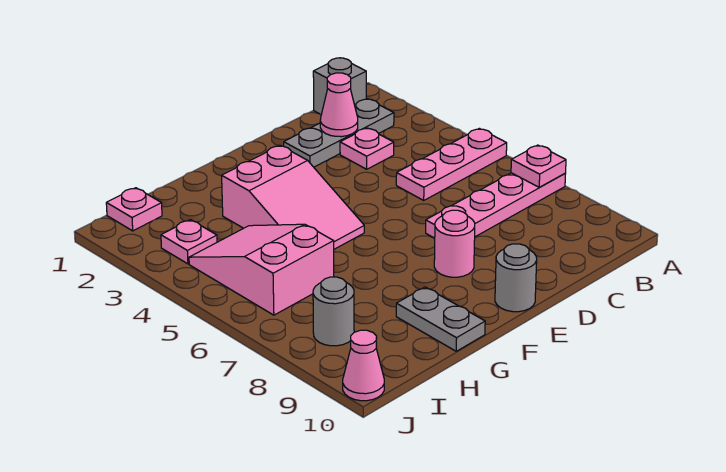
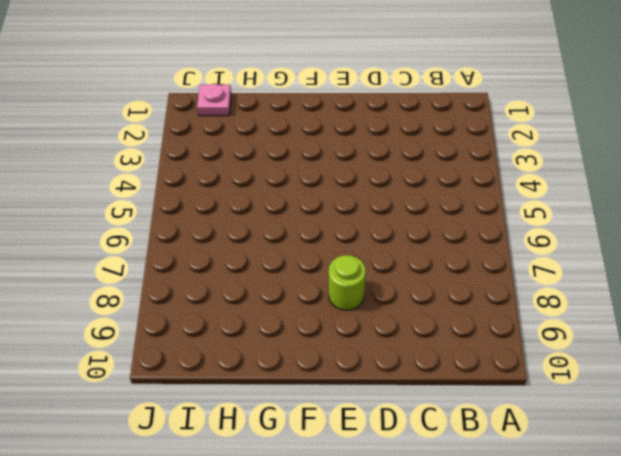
lime 1x1 round brick [329,255,366,310] -> pink 1x1 round brick [434,210,475,277]
none -> pink 1x3 plate [396,128,507,200]
none -> pink 1x4 plate [426,173,565,238]
none -> grey 1x1 brick [313,58,366,114]

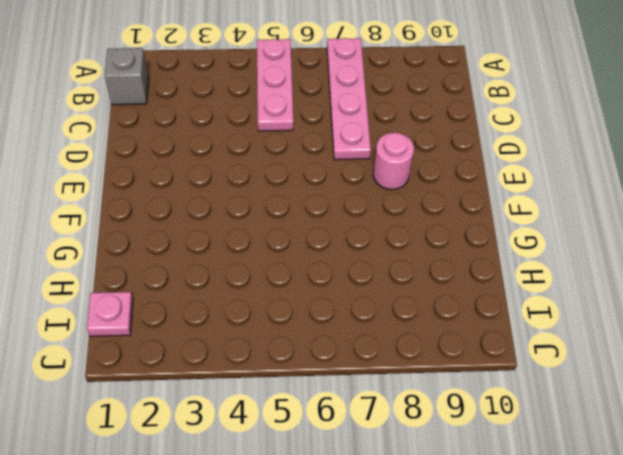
none -> grey 1x3 plate [284,99,394,167]
none -> pink 1x1 plate [340,128,394,169]
none -> grey 1x1 round brick [495,244,537,312]

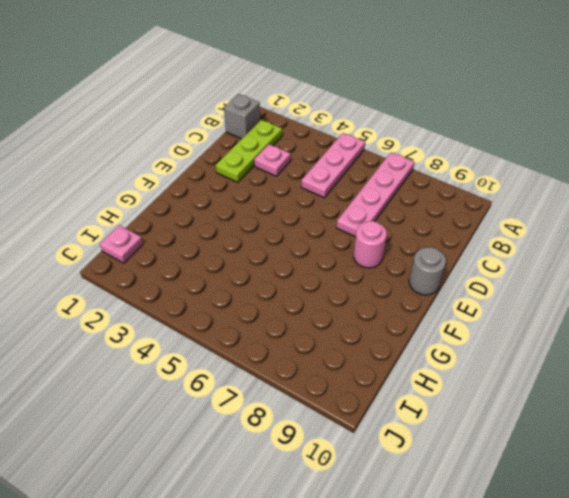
lime 1x3 plate [216,120,282,182] -> grey 1x3 plate [284,99,394,167]
none -> pink 2x3 slope [222,145,364,249]
none -> grey 1x2 plate [396,287,485,351]
none -> pink 2x3 slope [189,224,334,315]

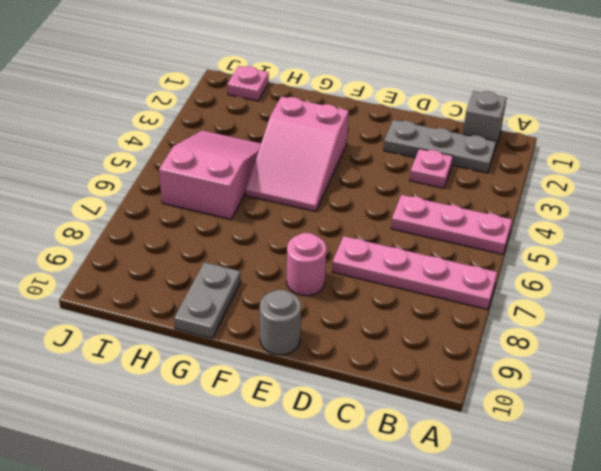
none -> pink 1x1 plate [161,220,217,264]
none -> grey 1x1 round brick [313,277,354,346]
none -> pink 1x1 cone [343,330,384,401]

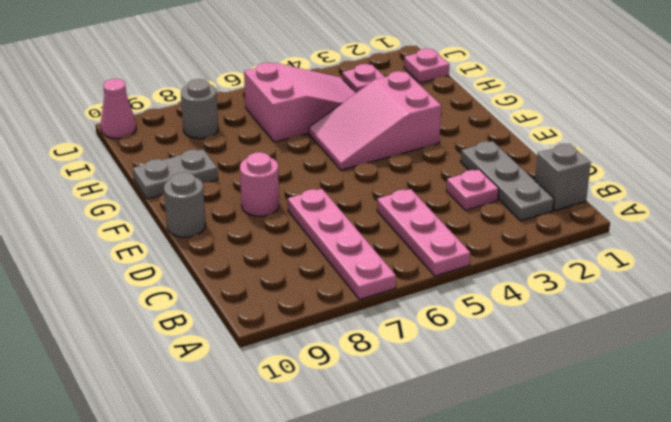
none -> pink 1x1 plate [511,145,566,187]
none -> pink 1x1 cone [320,73,358,137]

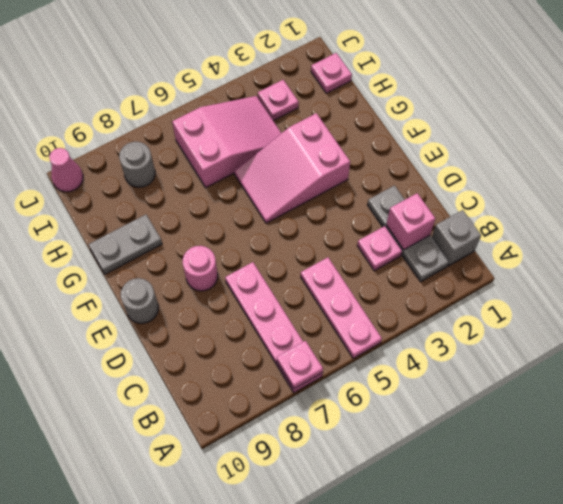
pink 1x1 brick [386,193,435,250] -> pink 1x1 cone [320,73,358,137]

